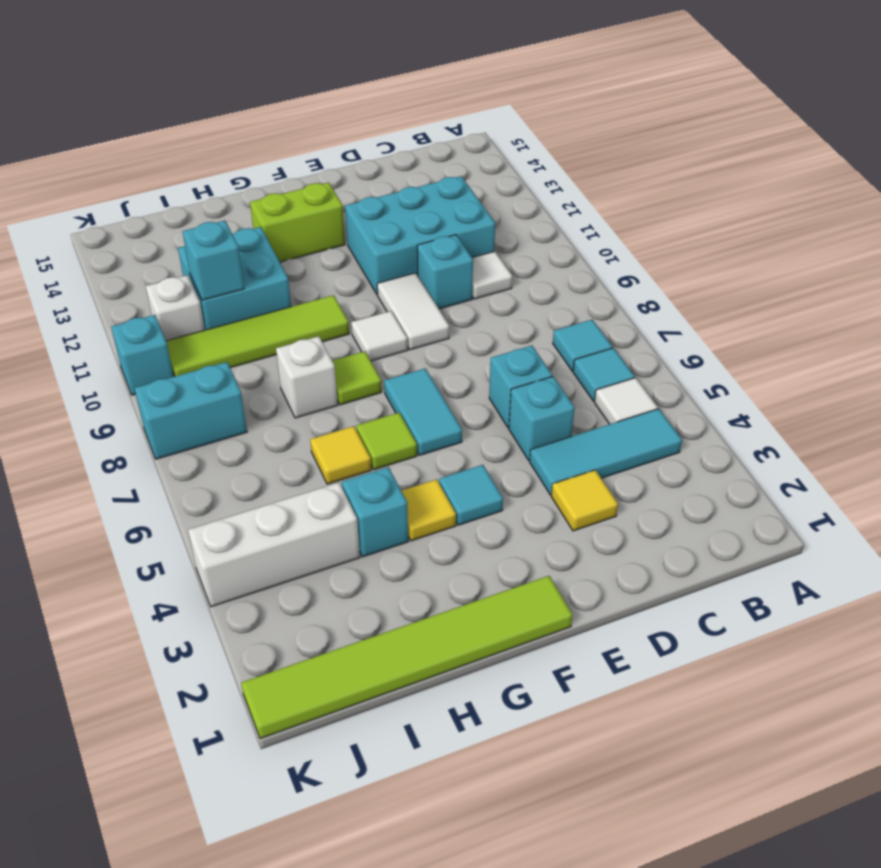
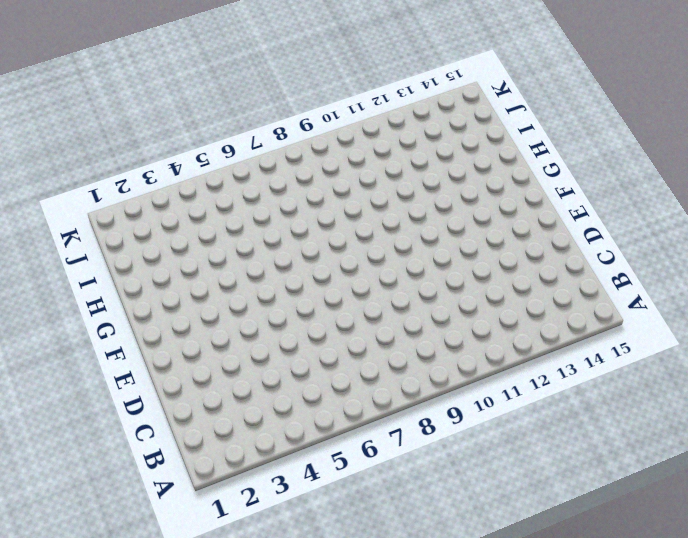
none -> cyan 1x3 tile [530,409,682,495]
none -> white 1x1 tile [594,378,658,424]
none -> cyan 1x1 tile [573,348,635,401]

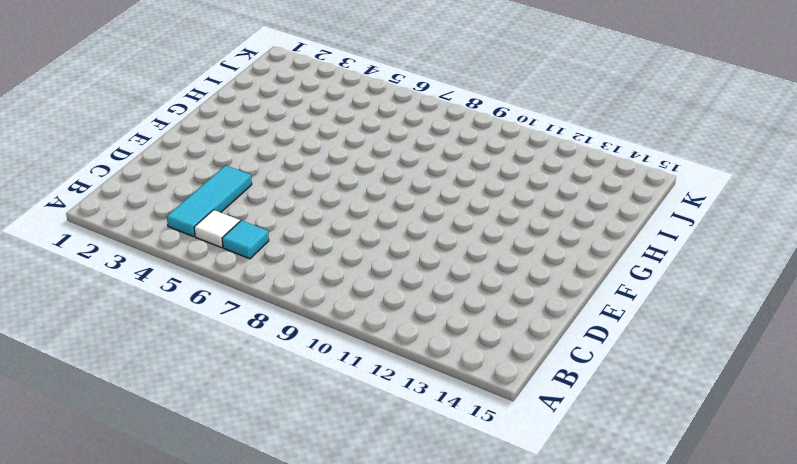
none -> cyan 1x1 tile [553,320,612,371]
none -> white 1x1 tile [472,251,512,299]
none -> cyan 2x3 brick [345,176,495,295]

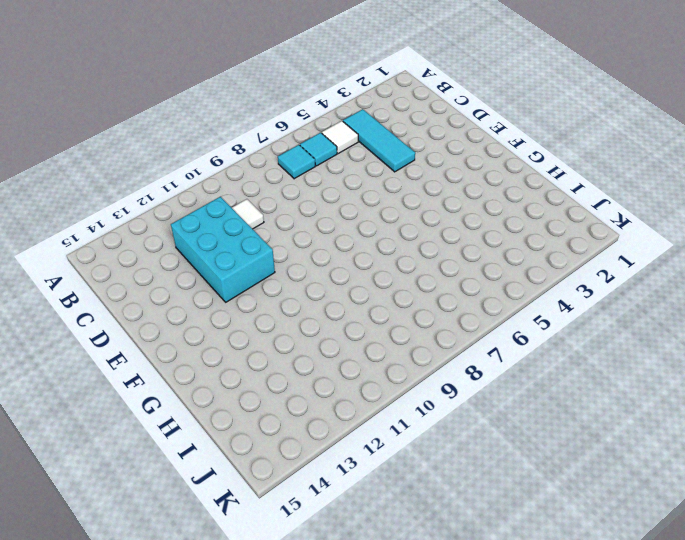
none -> yellow 1x1 tile [551,470,618,531]
none -> cyan 1x1 brick [509,376,575,460]
none -> cyan 1x1 brick [489,346,552,428]

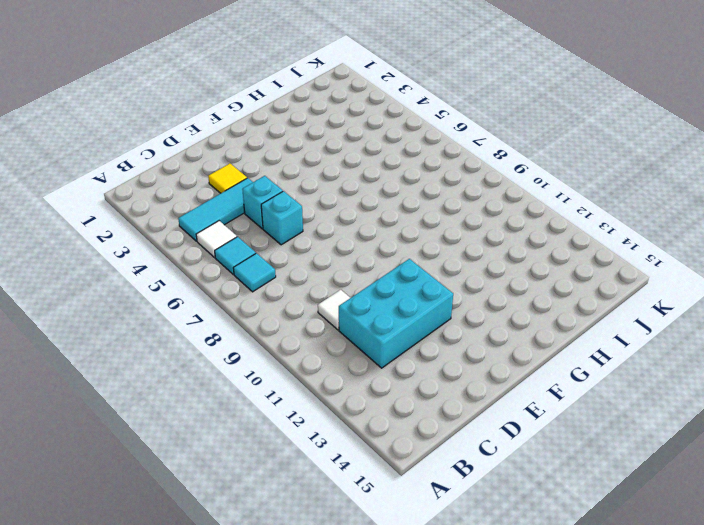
none -> cyan 1x1 brick [417,235,473,309]
none -> white 1x2 tile [377,273,449,350]
none -> lime 1x6 tile [241,576,573,739]

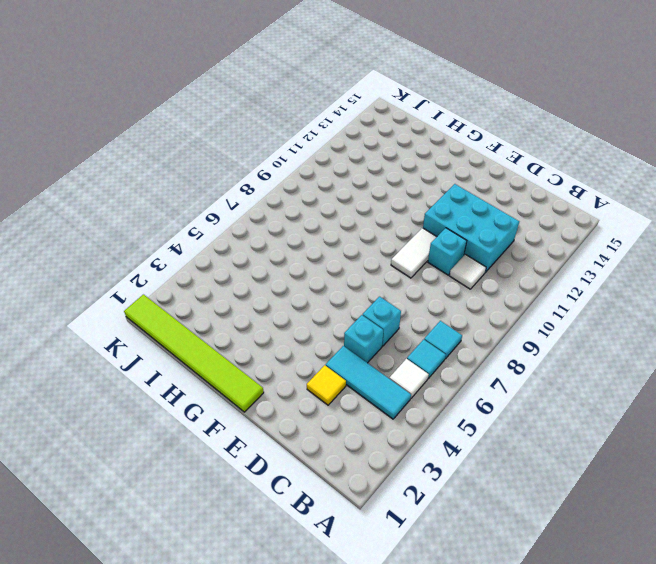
none -> cyan 1x1 tile [439,465,503,525]
none -> cyan 1x2 tile [384,368,462,455]
none -> white 1x1 tile [351,311,408,361]

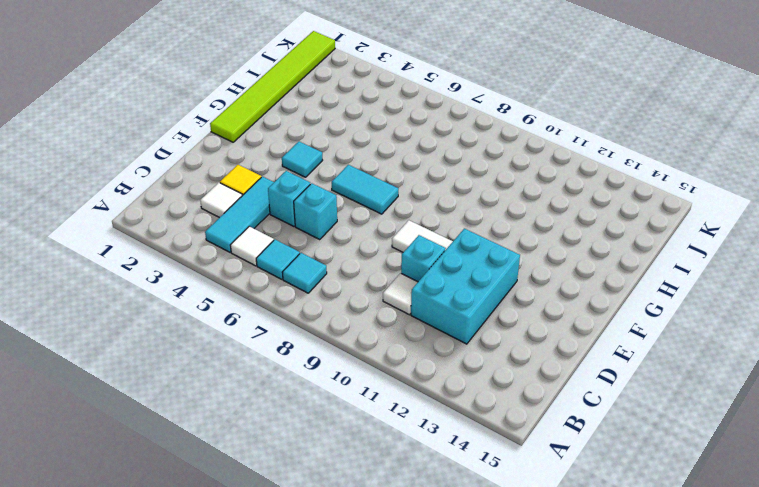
white 1x1 tile [200,183,242,218] -> white 1x1 tile moved to [351,311,408,361]
none -> lime 1x2 brick [250,182,345,262]
none -> yellow 1x1 tile [402,479,456,541]
none -> lime 1x1 tile [356,413,417,470]

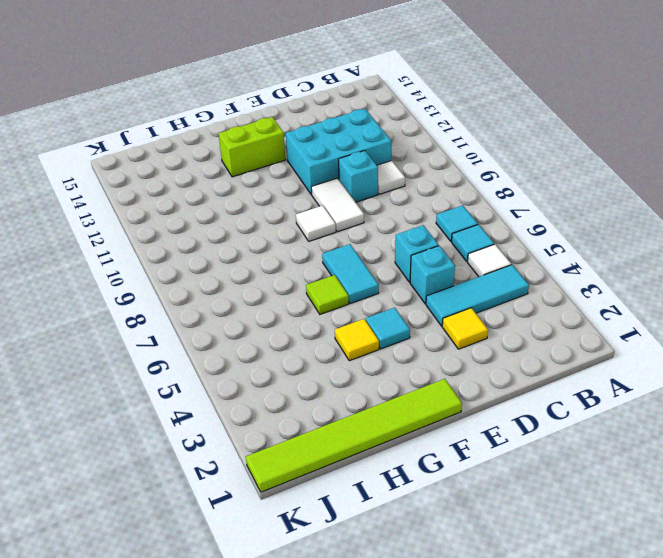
none -> lime 1x1 tile [333,351,382,405]
none -> lime 1x4 tile [166,295,349,376]
none -> cyan 1x1 brick [342,467,408,557]

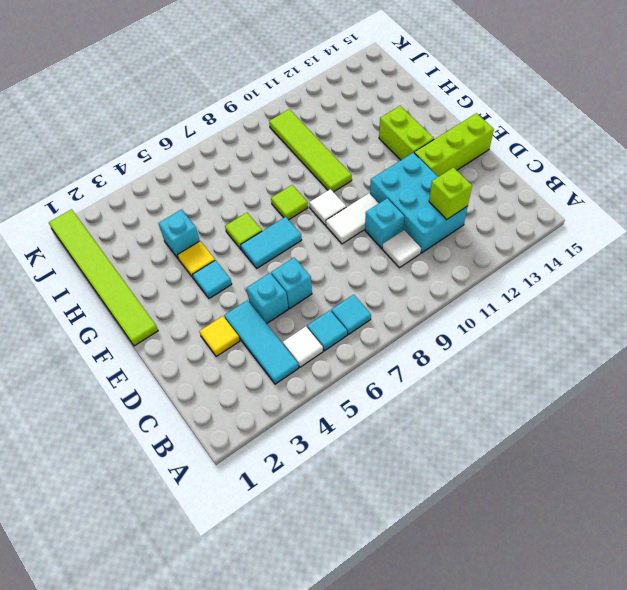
lime 1x1 brick [429,167,472,220] -> none
lime 1x3 brick [414,113,494,177] -> none
none -> yellow 1x1 tile [310,426,371,484]
none -> white 1x1 brick [276,336,338,418]
none -> cyan 2x2 brick [178,227,291,330]

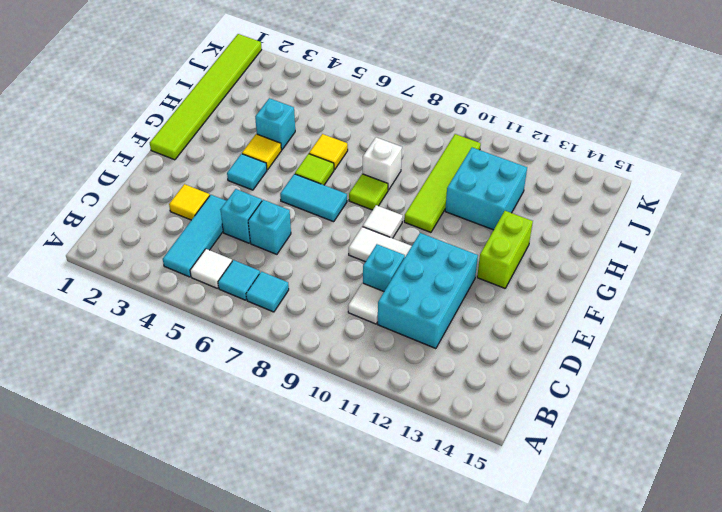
none -> white 1x3 brick [188,483,360,607]
none -> cyan 1x2 brick [134,362,247,459]
none -> white 1x1 brick [146,275,205,341]

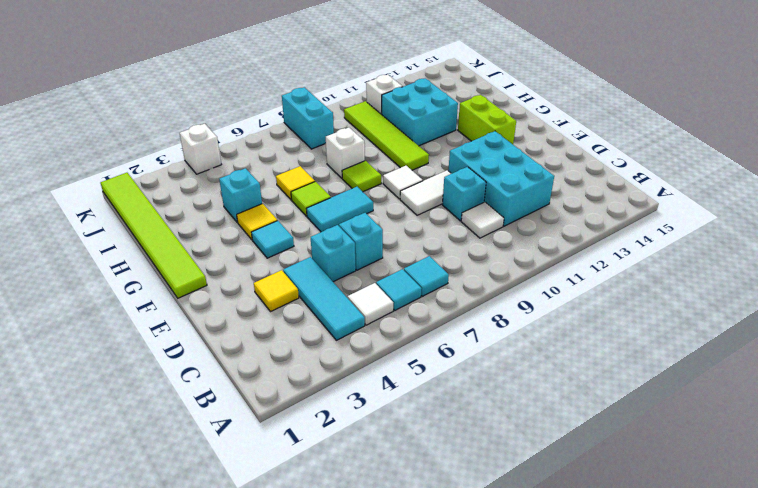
white 1x1 brick [180,124,221,174] -> white 1x3 brick [188,483,360,607]
none -> cyan 1x1 brick [111,315,174,395]
none -> cyan 1x1 brick [182,221,244,300]

